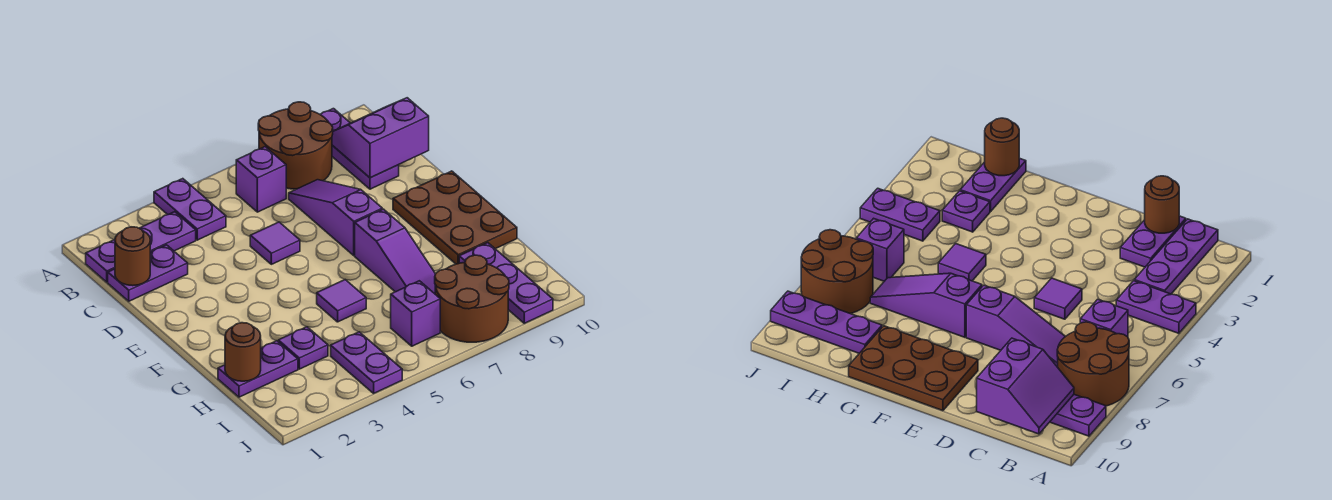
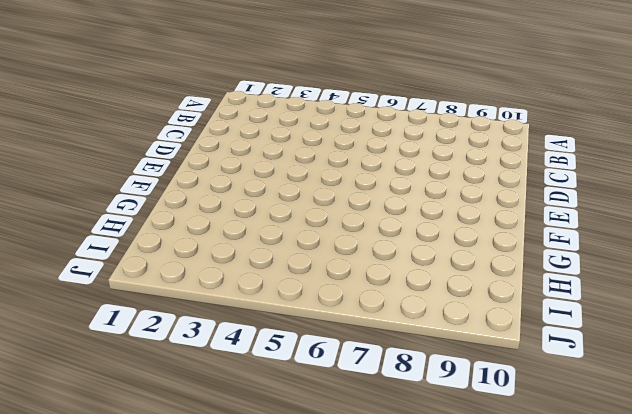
none -> purple 1x2 plate [154,179,226,240]
none -> brown 2x2 round brick [258,102,333,189]
none -> purple 1x3 plate [320,109,399,189]

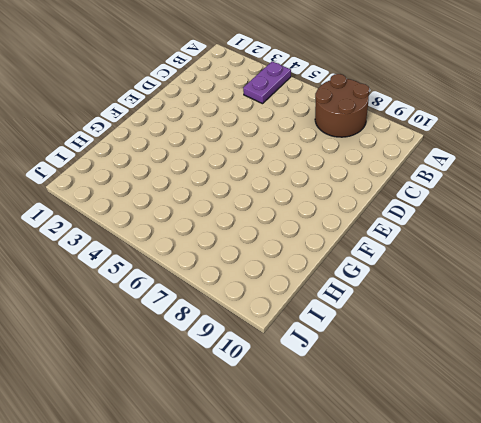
none -> purple 1x3 plate [320,109,399,189]
none -> purple 1x3 plate [86,212,196,282]
none -> purple 1x1 brick [236,147,286,212]

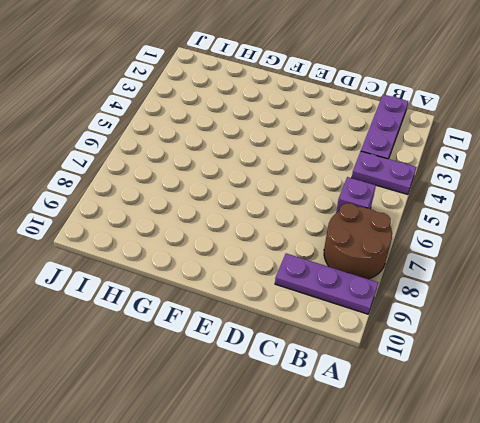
none -> purple 1x2 plate [108,245,188,301]
none -> purple 1x3 slope [289,180,382,255]
none -> purple 1x1 tile [250,222,300,264]

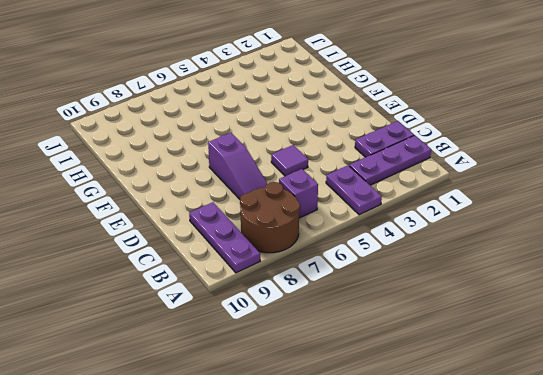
none -> brown 2x3 plate [393,171,517,264]
none -> purple 1x3 slope [355,209,435,294]
none -> purple 1x1 tile [317,280,366,322]

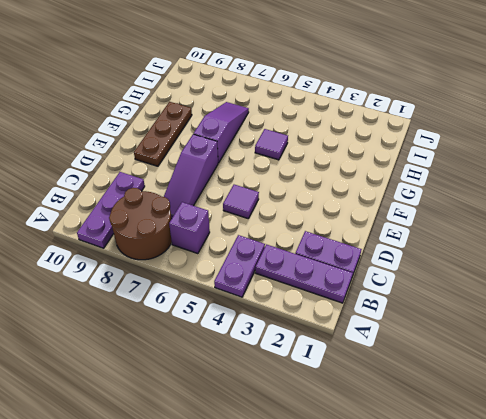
brown 1x3 plate [134,102,192,166] -> brown 2x3 plate [393,171,517,264]
none -> purple 1x2 plate [218,341,298,397]
none -> purple 1x1 plate [278,327,328,369]
none -> purple 1x3 plate [459,243,553,323]

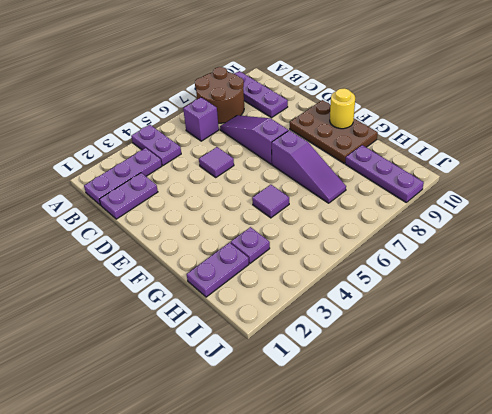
yellow 1x1 round brick [330,88,355,129] -> none
none -> purple 1x2 plate [331,332,402,393]
none -> purple 1x1 brick [391,281,440,346]
none -> brown 2x2 round brick [435,255,509,342]

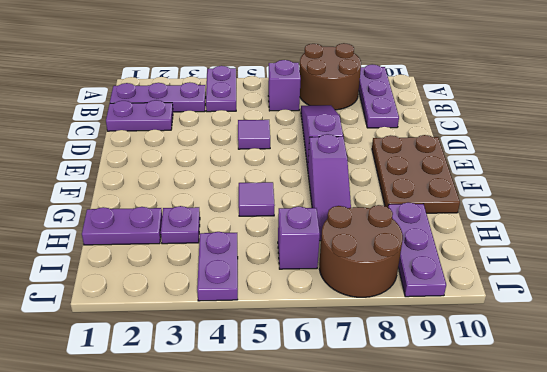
none -> purple 2x2 slope [332,98,429,178]
none -> brown 1x1 round brick [115,227,150,286]
none -> brown 1x1 round brick [225,323,261,381]

